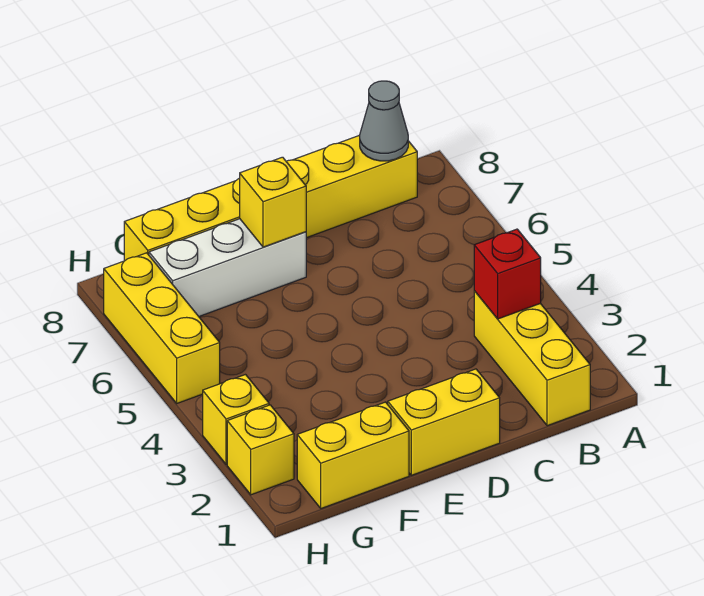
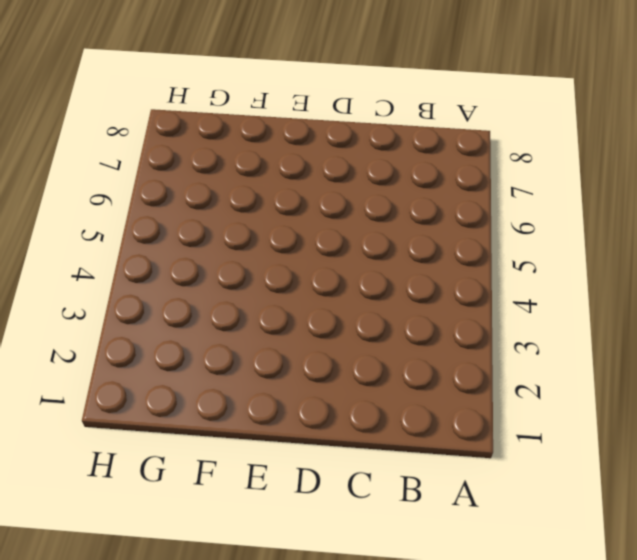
none -> yellow 1x3 brick [474,291,590,426]
none -> yellow 1x6 brick [124,135,417,261]

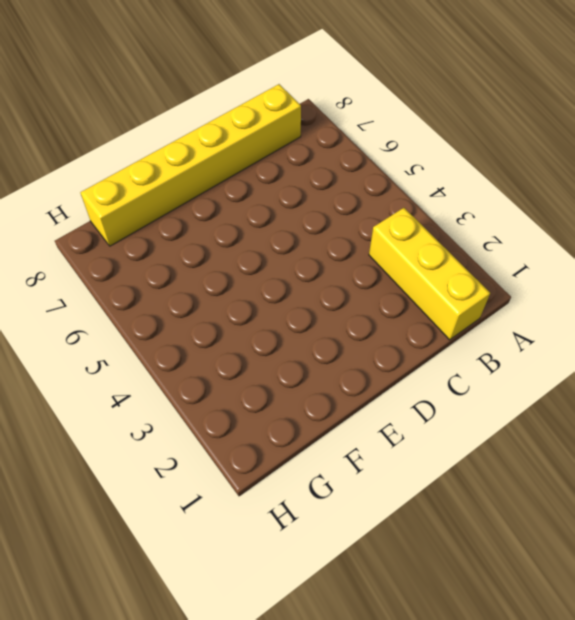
none -> yellow 1x2 brick [388,369,500,475]
none -> white 1x3 brick [149,219,306,316]

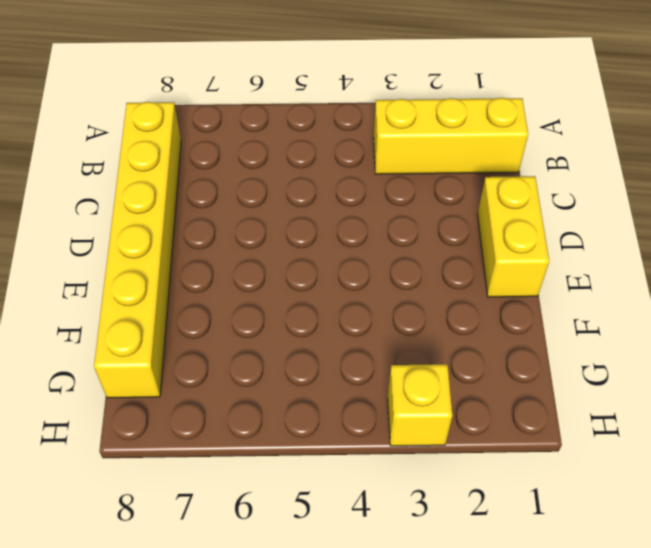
none -> white 1x3 brick [149,219,306,316]
none -> yellow 1x2 brick [297,402,409,508]

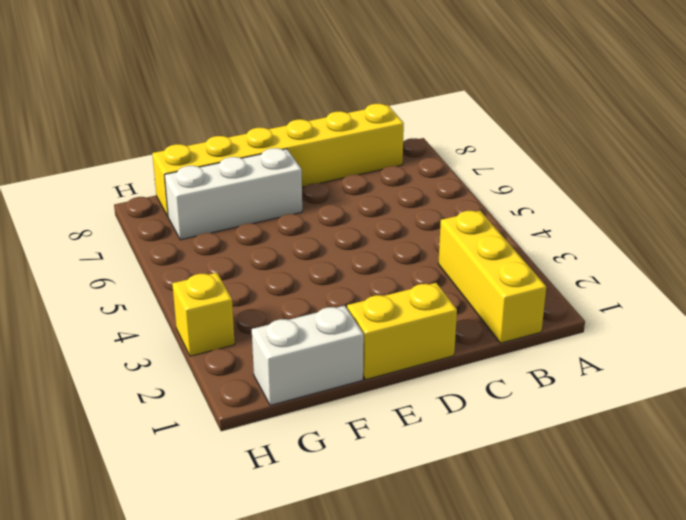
white 1x2 brick [252,306,364,405] -> yellow 1x2 brick [297,402,409,508]
none -> yellow 1x1 brick [227,405,294,495]
none -> yellow 1x3 brick [104,253,220,403]

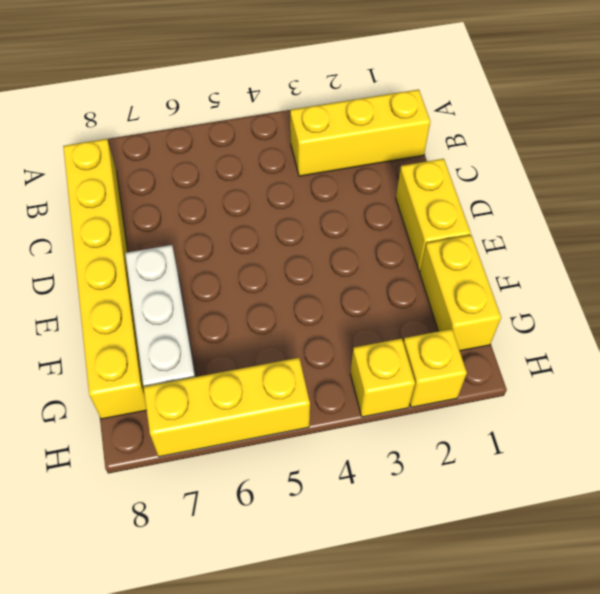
none -> red 1x1 brick [474,229,541,319]
none -> grey 1x1 cone [360,81,408,161]

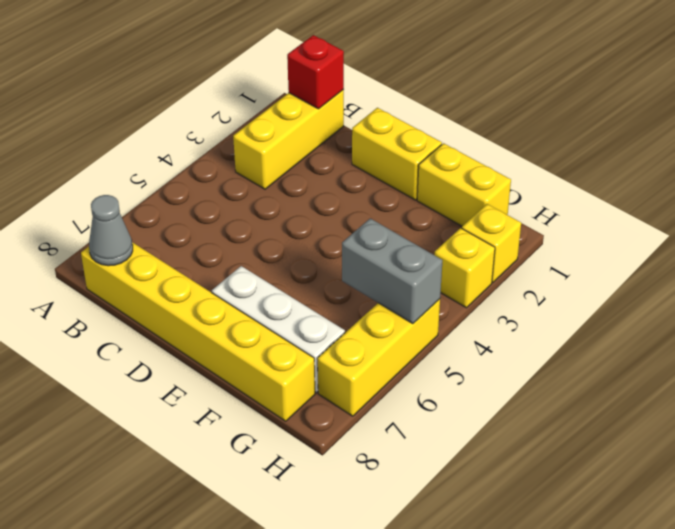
red 1x1 brick [287,35,344,109] -> red 1x1 brick moved to [474,229,541,319]
grey 1x2 brick [342,218,443,324] -> none
none -> yellow 1x1 brick [240,157,306,247]

